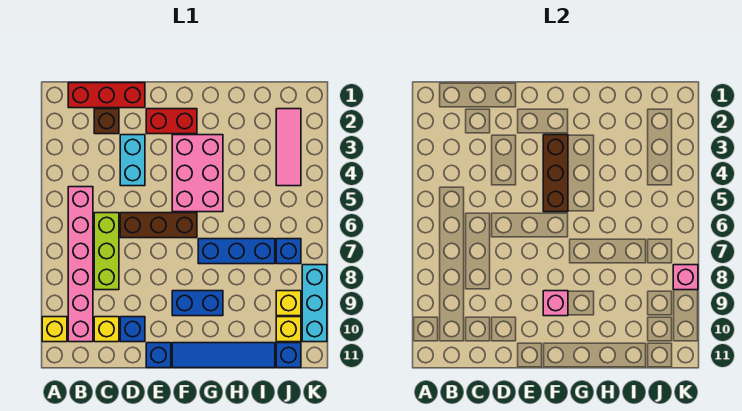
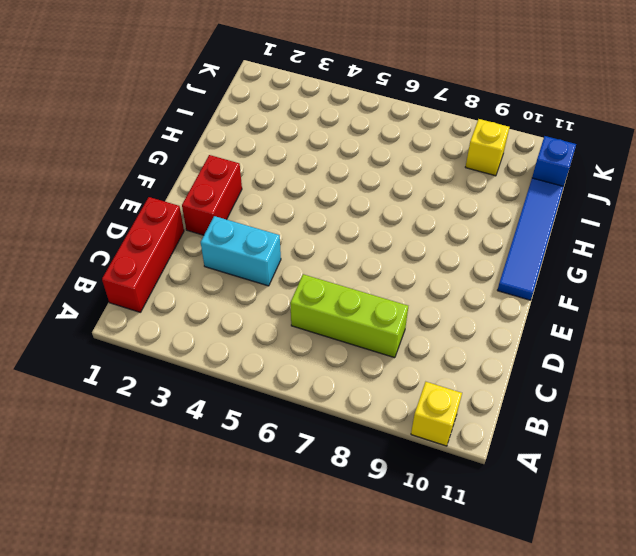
none -> pink 1x6 brick [68,187,93,342]
none -> brown 1x1 brick [94,109,119,134]
none -> yellow 1x1 brick [94,317,119,342]

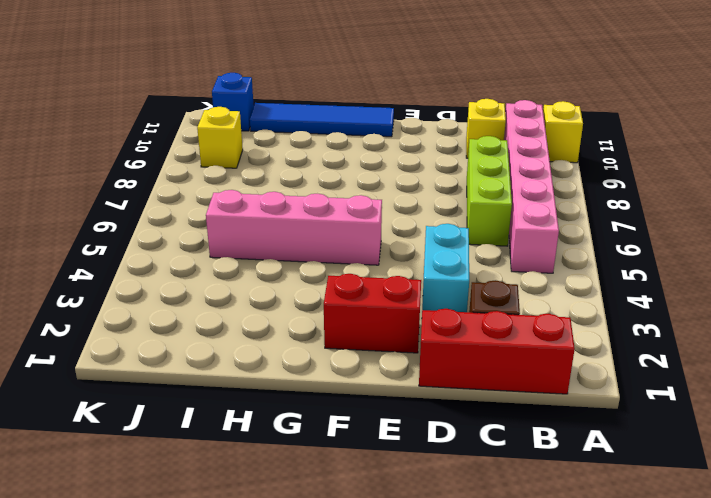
pink 1x4 brick [206,190,382,265] -> pink 2x3 brick [172,135,223,212]
none -> brown 1x3 brick [120,213,197,238]
none -> blue 1x1 brick [120,317,145,342]
none -> blue 1x1 brick [146,343,171,368]

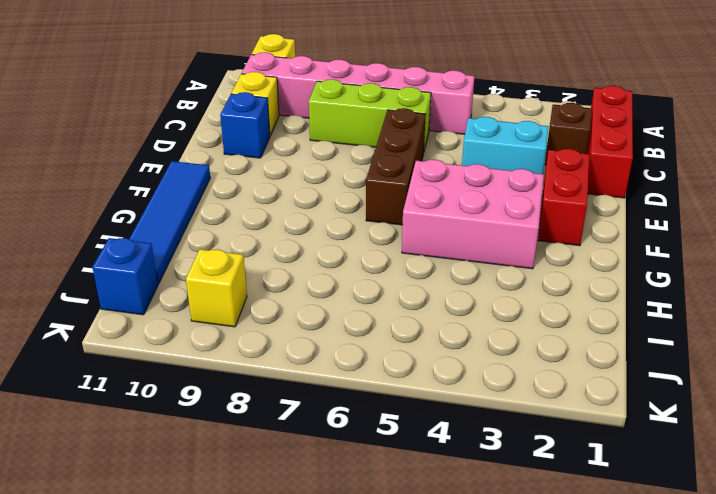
none -> blue 1x1 brick [146,343,171,368]
none -> blue 1x2 brick [172,291,223,316]
none -> blue 1x3 brick [198,239,275,264]

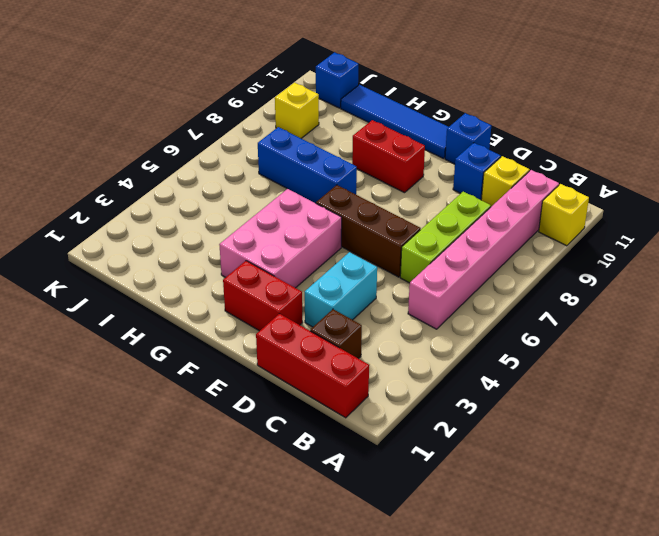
red 1x2 brick [352,120,425,193] -> blue 1x2 brick [172,291,223,316]
none -> pink 1x3 tile [276,109,301,186]
none -> blue 1x1 brick [276,239,301,264]
none -> yellow 1x1 brick [276,317,301,342]

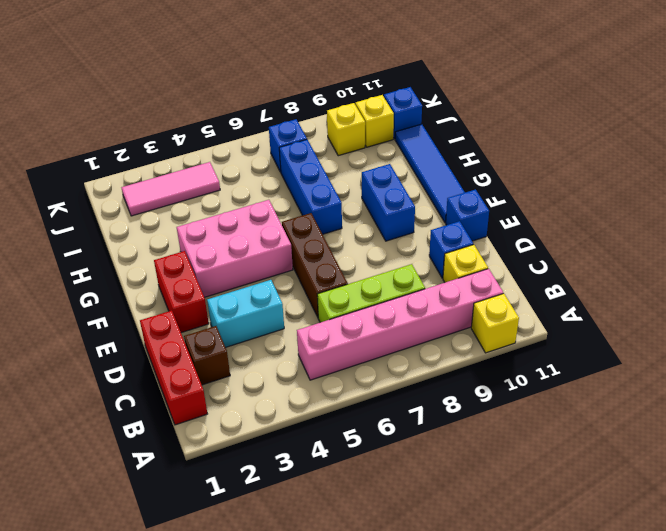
none -> cyan 1x3 brick [302,265,327,342]
none -> brown 1x3 brick [543,135,568,212]
none -> pink 1x1 brick [543,291,568,316]

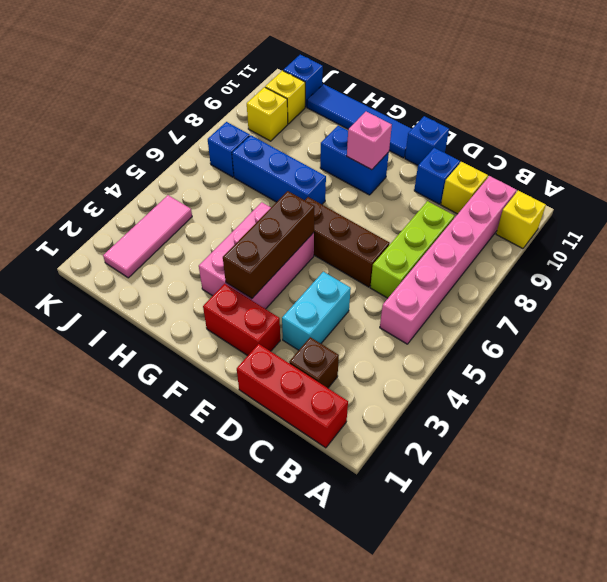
none -> cyan 1x3 brick [302,265,327,342]
none -> pink 1x1 brick [673,265,698,290]

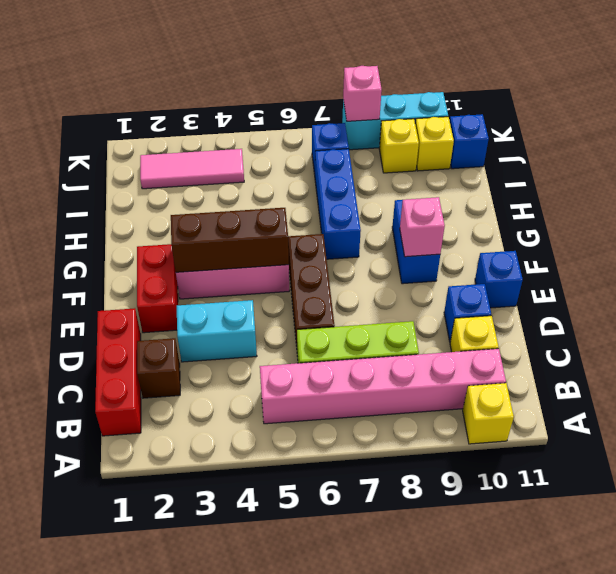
none -> blue 1x4 tile [172,343,275,368]

